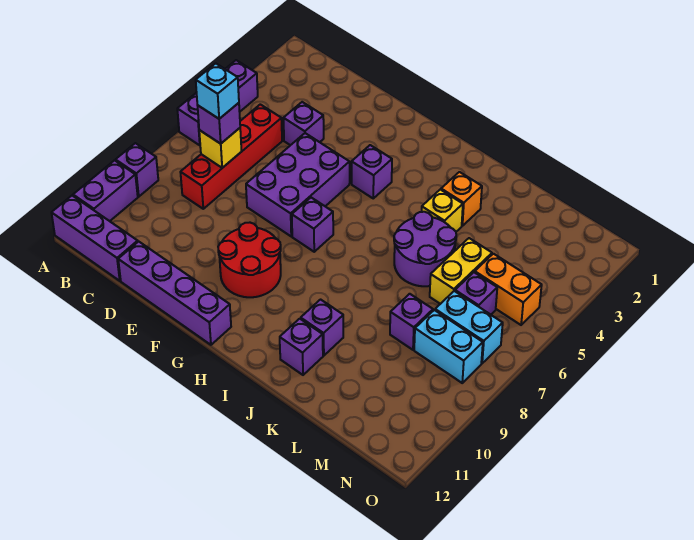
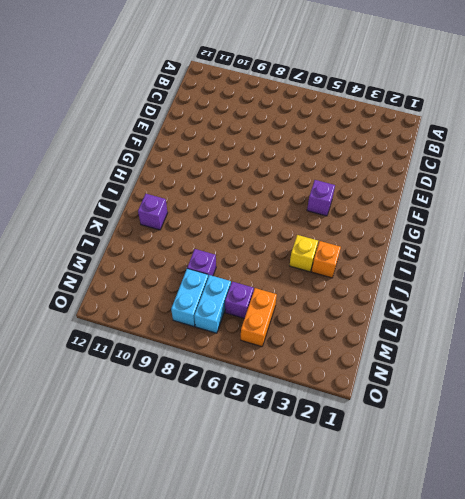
none -> purple 1x3 brick [177,60,258,145]
none -> purple 1x1 brick [116,143,158,197]
none -> purple 1x2 brick [73,160,138,221]

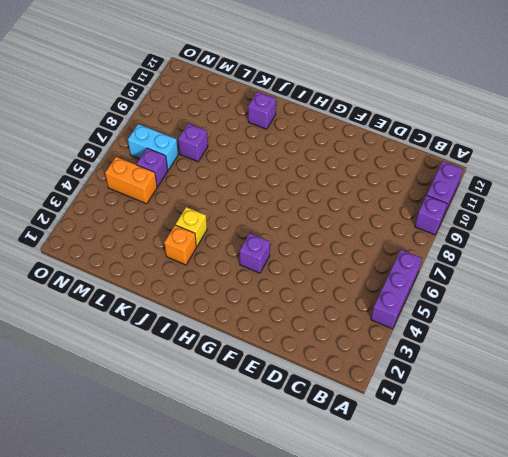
none -> purple 1x3 brick [52,196,138,281]
none -> red 1x4 brick [180,104,282,209]
none -> purple 1x1 brick [283,102,324,145]

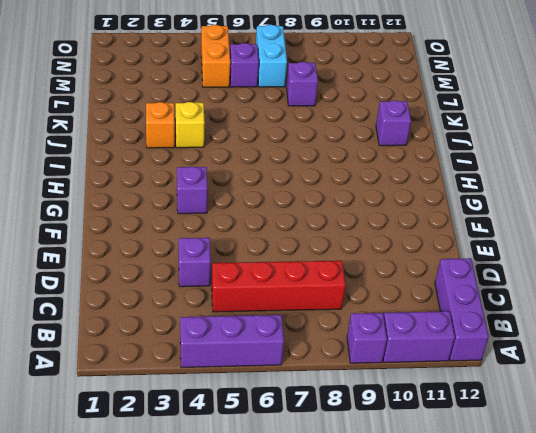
none -> purple 1x4 brick [118,241,231,345]
none -> purple 2x3 brick [246,133,350,236]
none -> red 2x2 round brick [218,223,281,297]

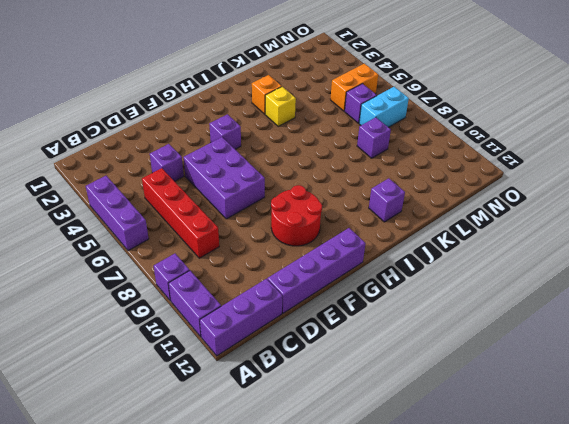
none -> purple 1x1 brick [292,198,333,252]
none -> purple 2x2 round brick [394,212,456,286]
none -> purple 1x1 brick [301,300,343,356]

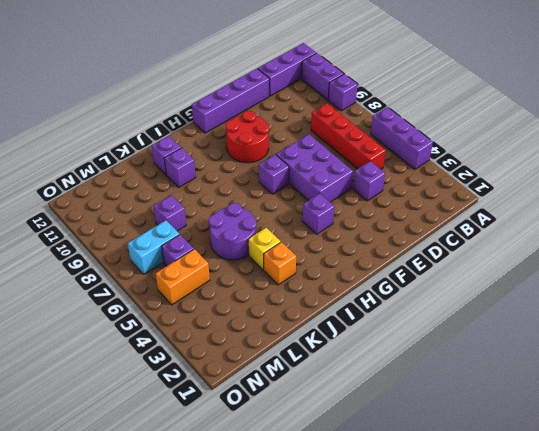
none -> yellow 1x2 brick [430,238,492,304]
none -> cyan 1x2 brick [414,310,483,383]
none -> yellow 1x1 brick [199,128,242,168]

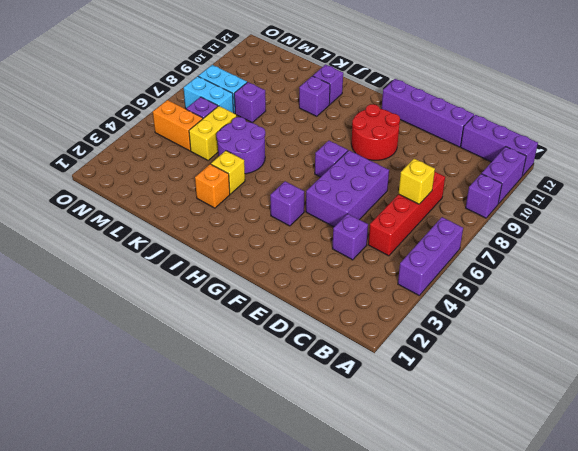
none -> purple 1x1 brick [197,103,240,144]
none -> cyan 1x1 brick [196,63,239,119]

